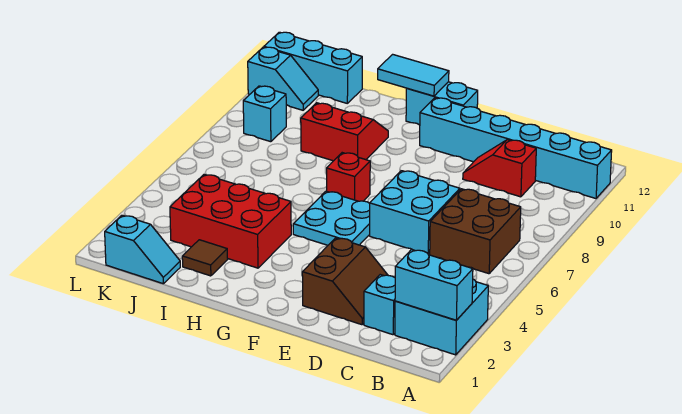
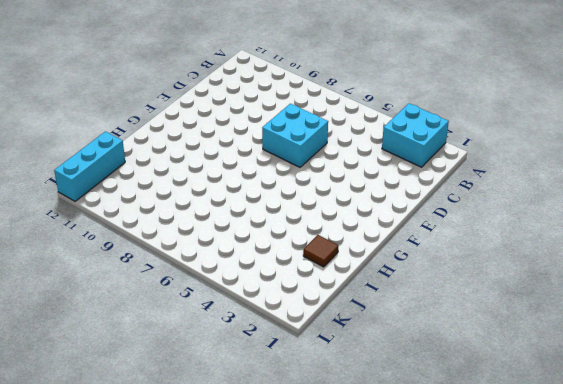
none -> cyan 1x6 brick [420,98,612,198]
none -> brown 2x2 brick [430,189,521,274]
none -> cyan 1x1 brick [364,275,395,335]

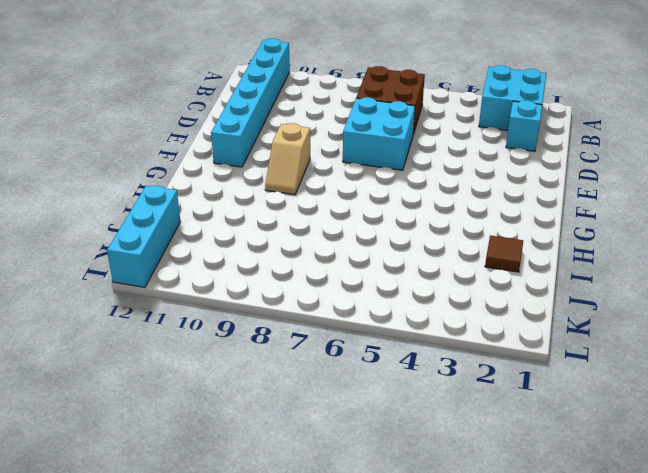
tan 1x2 slope [265,123,310,195] -> none
none -> red 1x2 slope [463,140,536,197]
none -> brown 2x2 slope [302,238,387,325]
none -> cyan 2x2 plate [293,191,370,245]

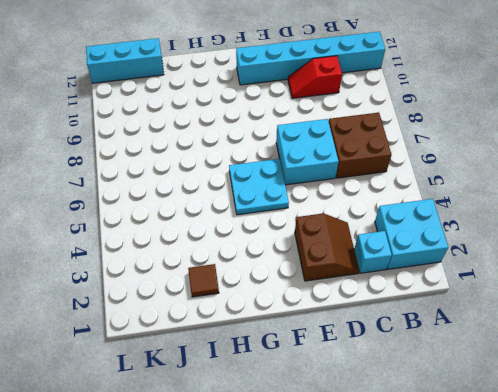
none -> cyan 1x2 brick [406,82,478,125]
none -> red 1x1 brick [327,153,370,201]
none -> red 2x3 brick [170,175,291,268]

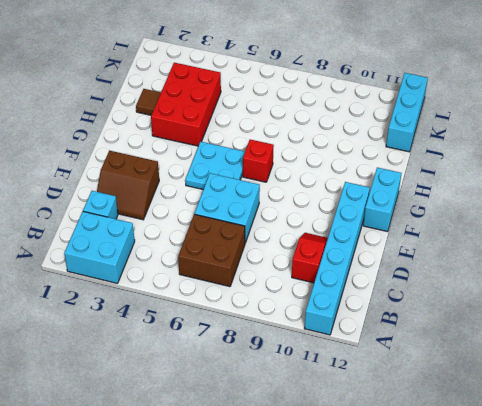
none -> red 2x2 slope [301,103,388,161]
none -> cyan 1x2 slope [105,215,180,284]
none -> cyan 1x1 brick [243,86,286,142]

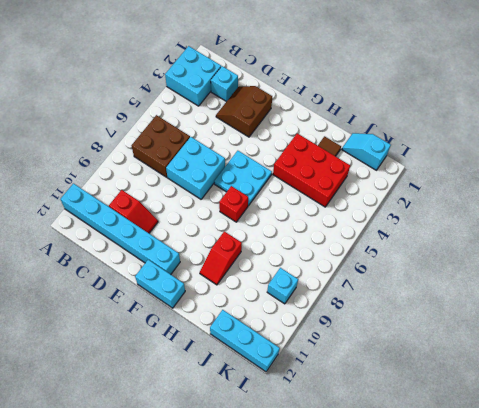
red 1x2 slope [200,231,242,285] -> red 2x2 slope [301,103,388,161]
none -> cyan 1x2 slope [248,47,318,110]
none -> cyan 1x2 brick [395,249,473,320]
none -> cyan 1x2 tile [378,54,449,96]

